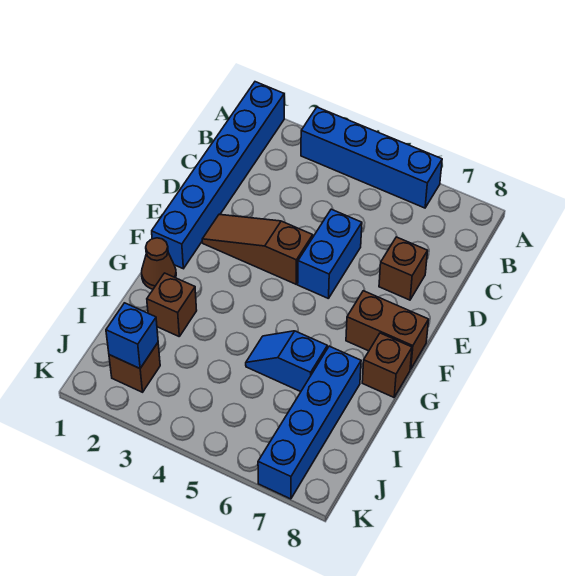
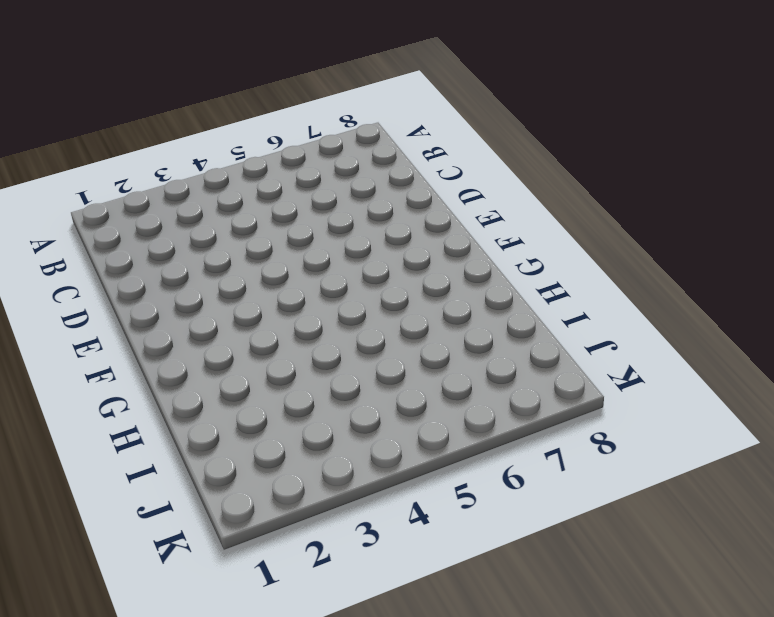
none -> blue 1x6 brick [152,82,284,269]
none -> blue 1x4 brick [301,107,442,208]
none -> blue 1x2 brick [298,209,362,299]

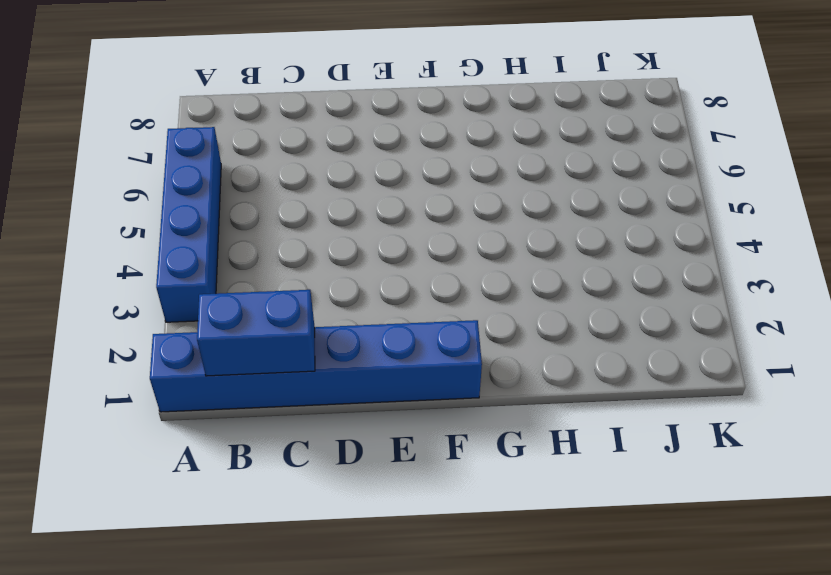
blue 1x2 brick [197,290,315,376] -> blue 1x2 brick moved to [298,209,362,299]
none -> brown 1x1 brick [379,237,428,300]
none -> brown 1x3 slope [202,214,313,284]
none -> brown 1x2 brick [346,291,429,369]

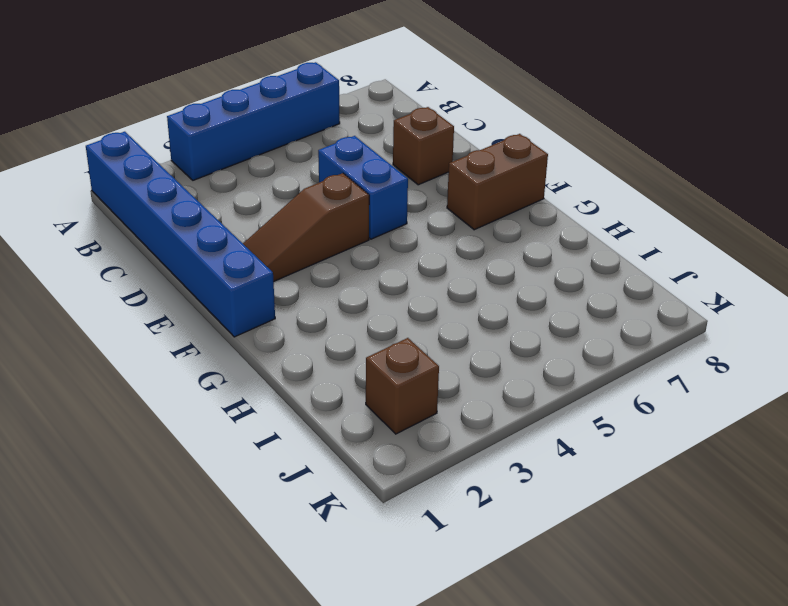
none -> brown 1x1 cone [142,238,176,289]
none -> brown 1x1 brick [362,333,412,397]
none -> brown 1x1 brick [147,273,197,336]

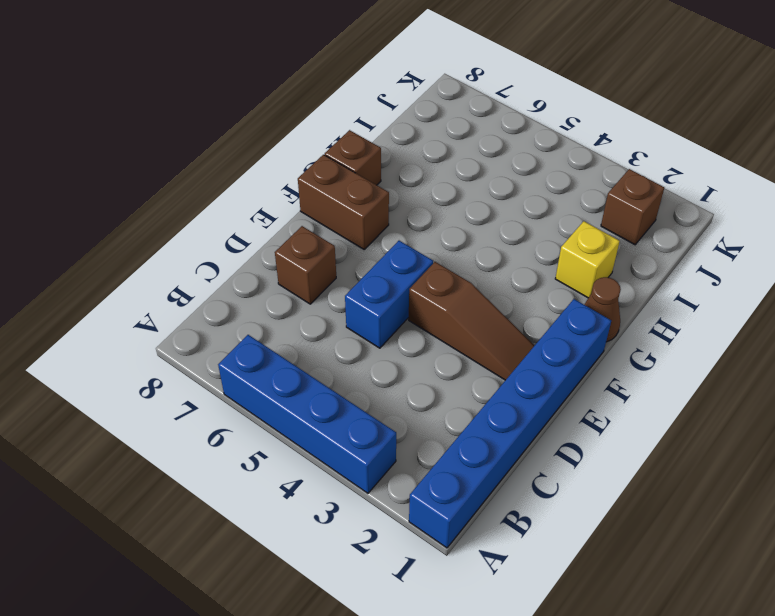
yellow 1x1 brick [555,221,620,298] -> brown 1x1 brick [147,273,197,336]
none -> blue 1x2 slope [246,331,327,392]
none -> blue 1x4 brick [258,346,361,499]
none -> blue 1x1 brick [106,303,158,369]

